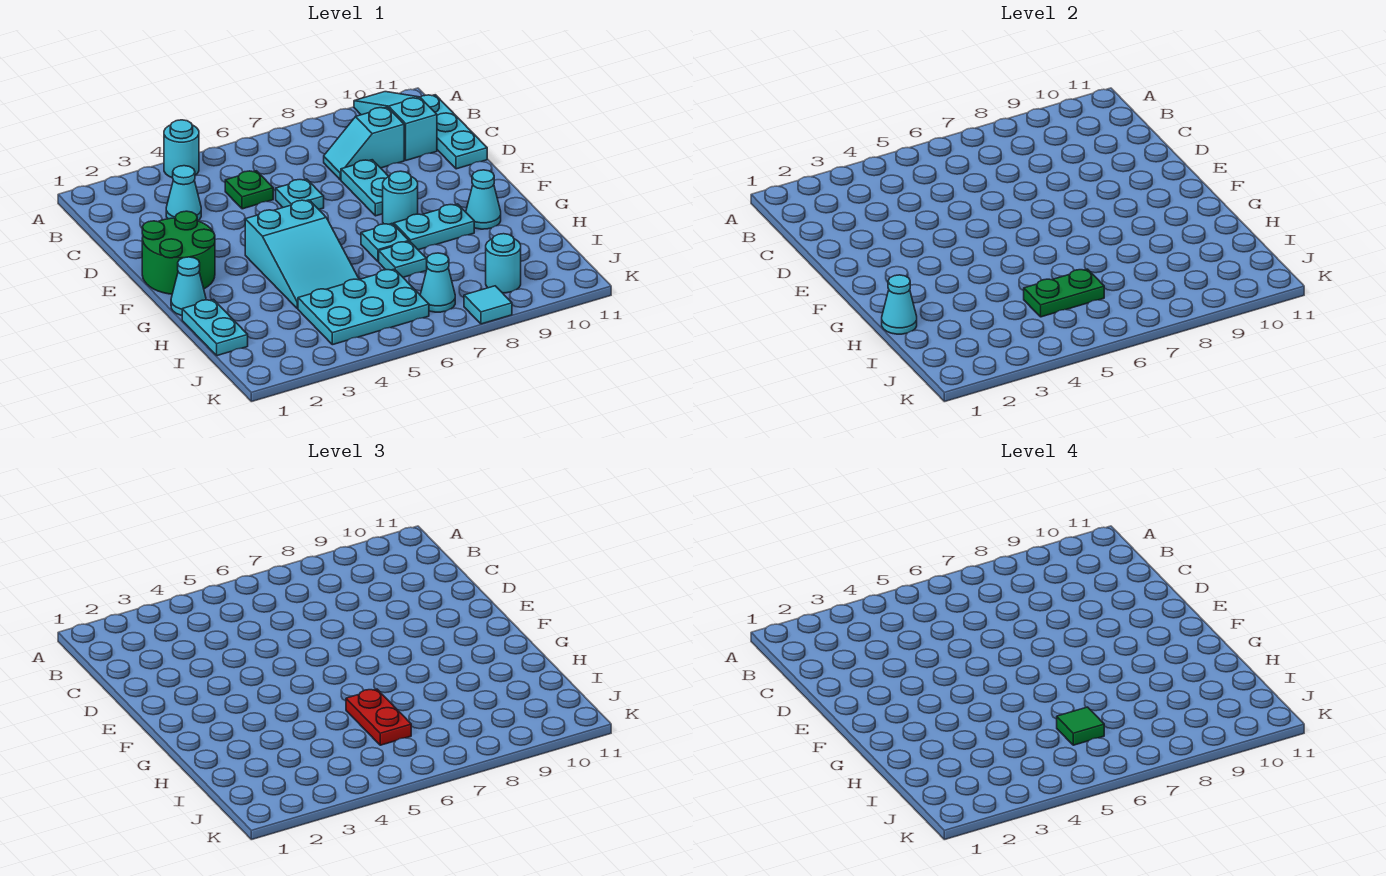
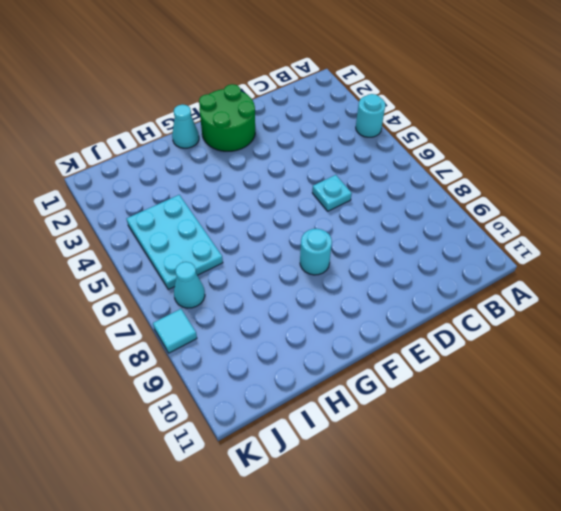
none -> cyan 1x3 slope [354,92,437,160]
none -> cyan 1x3 plate [420,95,487,169]
none -> cyan 1x1 cone [166,166,201,221]

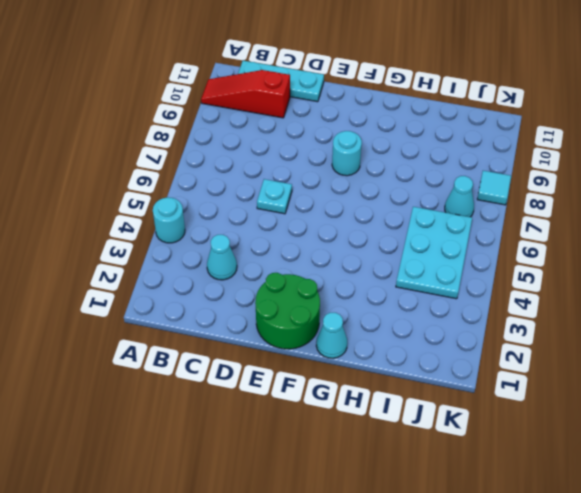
red 1x3 slope [201,70,290,118] -> cyan 1x3 slope [354,92,437,160]
none -> green 1x1 plate [225,171,273,209]
none -> cyan 1x2 slope [324,107,404,180]
none -> cyan 1x2 plate [341,160,389,216]

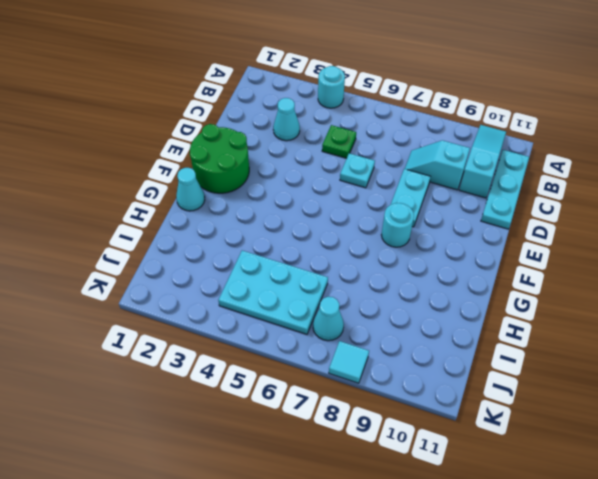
none -> cyan 2x3 slope [245,200,359,309]
none -> cyan 1x1 plate [361,224,409,262]
none -> cyan 1x2 plate [394,204,474,250]

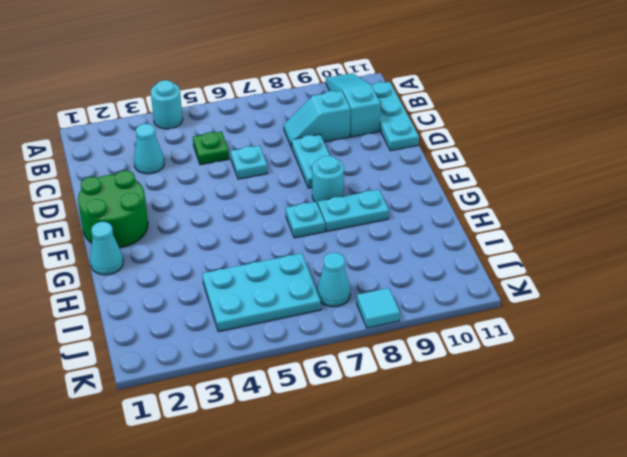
none -> cyan 2x3 slope [245,200,359,309]
none -> cyan 1x1 cone [466,170,501,229]
none -> cyan 1x2 plate [182,299,248,356]

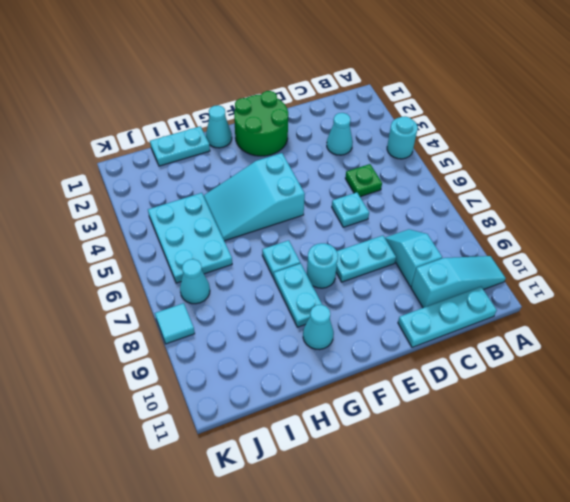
none -> cyan 1x1 plate [379,241,427,277]
none -> cyan 1x1 round brick [486,234,521,293]
none -> cyan 1x1 cone [882,275,917,334]

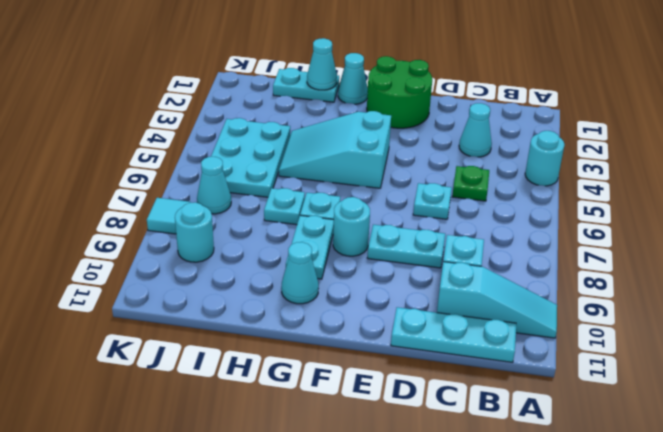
none -> green 1x2 plate [1024,269,1104,317]
none -> red 1x2 plate [346,689,411,745]
none -> green 1x1 tile [1057,707,1104,745]

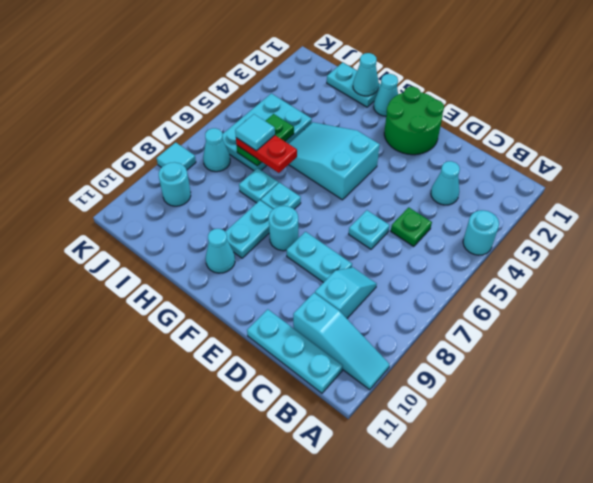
cyan 1x1 tile [235,114,275,151] -> green 1x1 tile [1057,707,1104,745]

